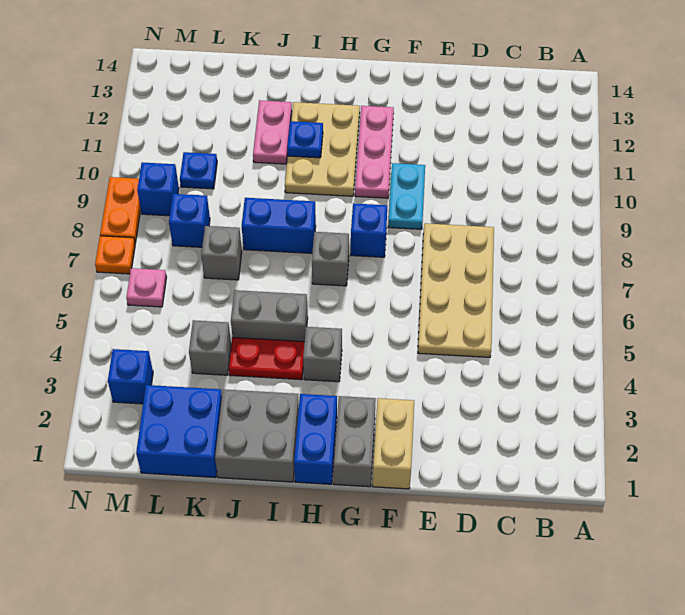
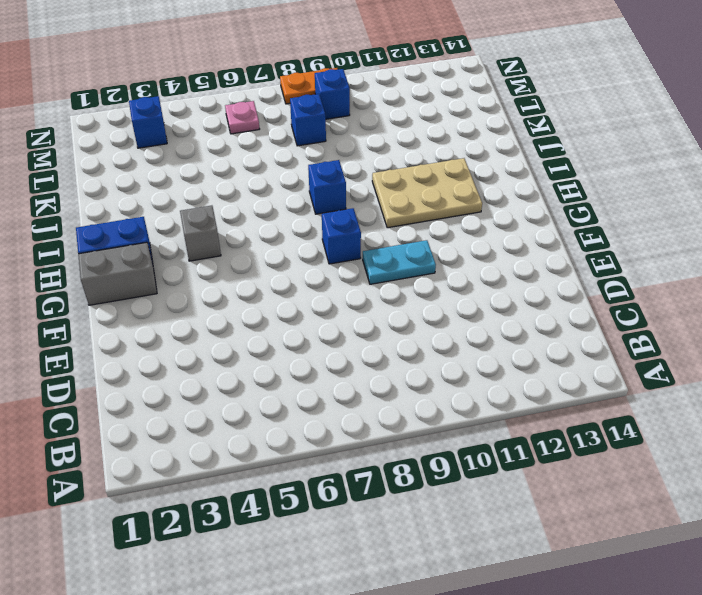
blue 1x1 brick [308,160,346,214] -> blue 1x2 brick [242,198,316,253]
none -> tan 2x4 plate [418,223,494,357]
none -> tan 1x2 brick [373,398,414,489]
none -> pink 1x3 plate [355,106,394,198]

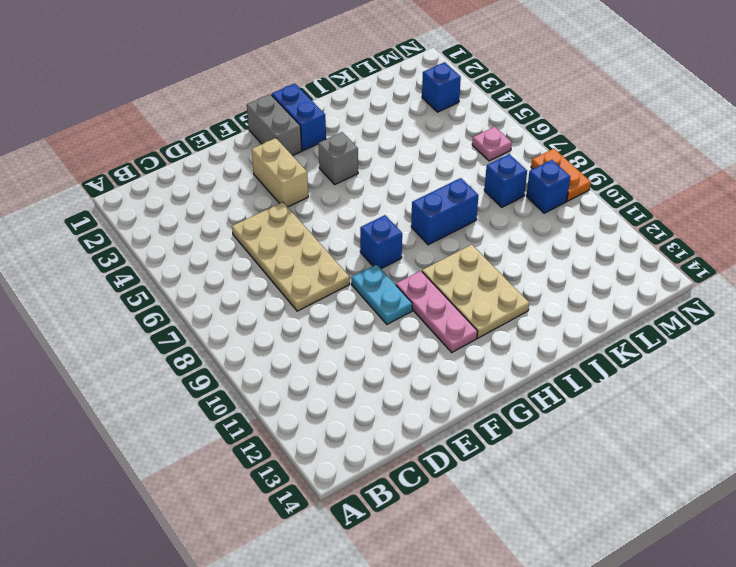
tan 1x2 brick [252,138,308,207] -> tan 1x2 brick moved to [373,398,414,489]
none -> grey 1x1 brick [312,232,349,286]
none -> grey 2x2 brick [215,389,299,482]
none -> red 1x2 plate [229,337,305,380]

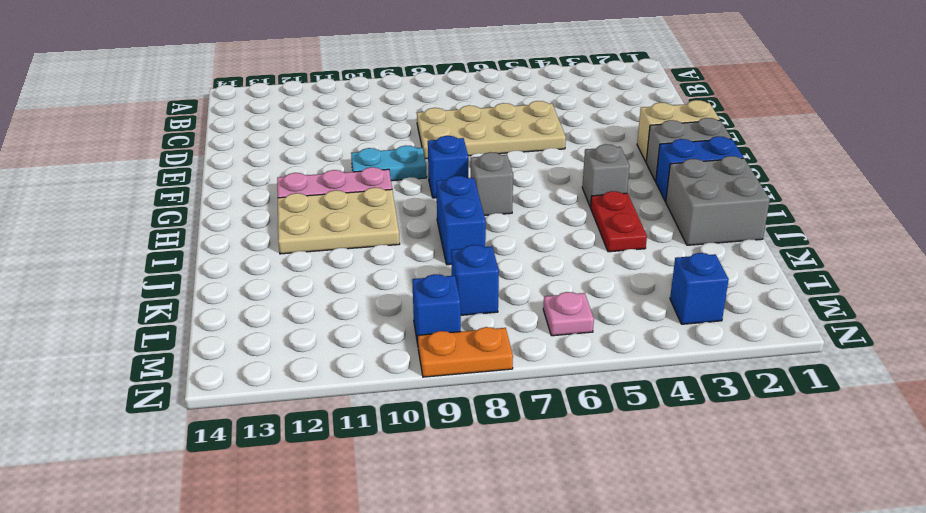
none -> grey 1x2 brick [231,290,308,342]
none -> pink 1x2 plate [253,100,292,164]
none -> blue 2x2 brick [136,385,222,477]

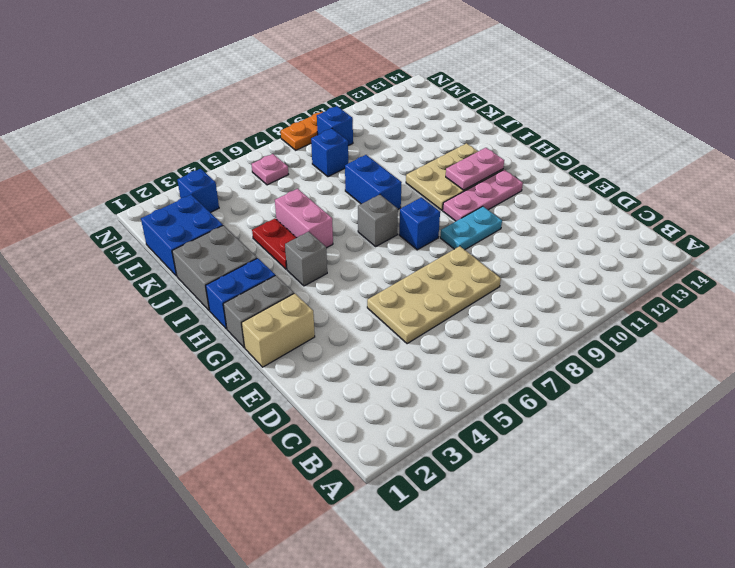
pink 1x2 plate [446,148,504,190] -> pink 1x2 plate moved to [253,100,292,164]
pink 1x2 brick [275,189,333,248] -> grey 1x2 brick [231,290,308,342]
none -> grey 1x1 brick [189,320,231,375]
none -> grey 1x1 brick [201,226,242,280]
none -> blue 1x1 plate [180,152,217,189]

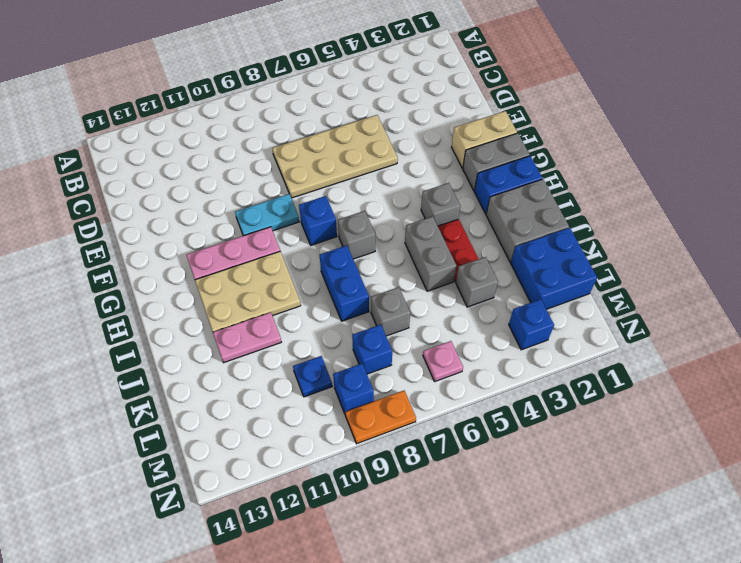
none -> orange 1x1 plate [95,236,135,274]
none -> blue 1x1 plate [287,121,323,158]

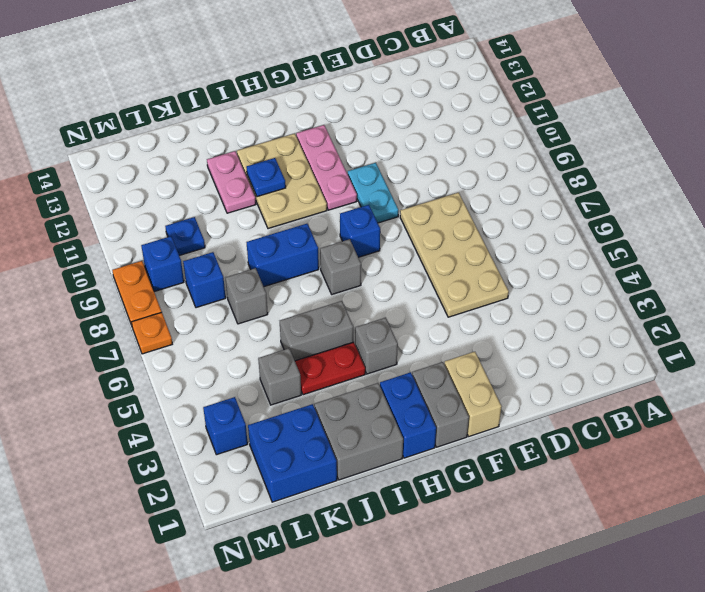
none -> pink 1x1 plate [126,268,166,307]

